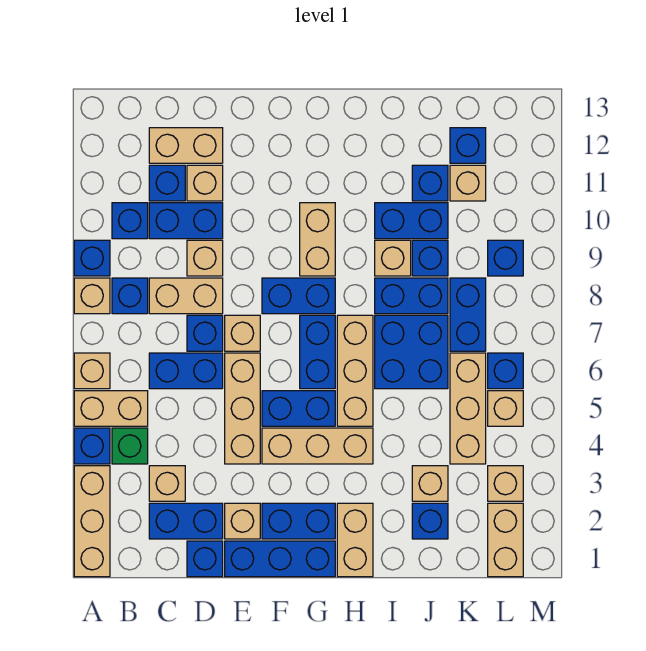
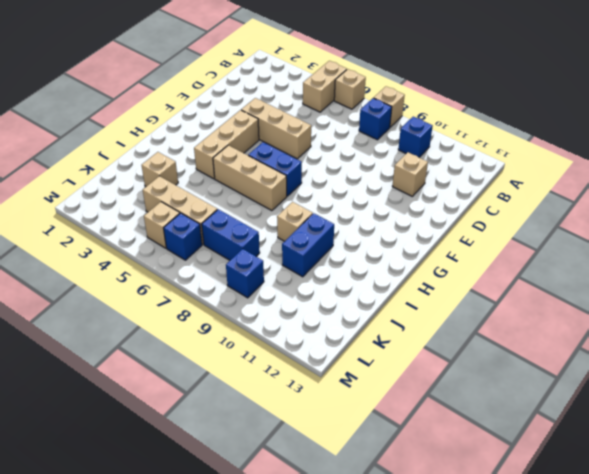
none -> tan 1x3 brick [74,466,110,577]
none -> blue 1x1 brick [74,428,110,464]
none -> blue 1x1 brick [74,240,110,276]
none -> green 1x1 brick [112,428,148,464]

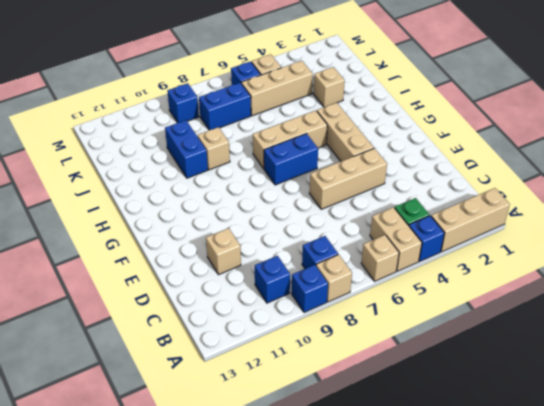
none -> blue 1x2 brick [149,503,223,539]
none -> tan 1x1 brick [149,466,185,501]
none -> blue 1x2 brick [149,353,223,389]
none -> tan 1x2 brick [149,278,223,314]

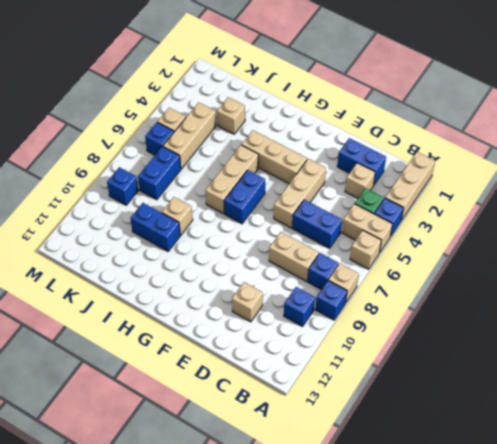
none -> blue 1x2 brick [149,203,223,239]
none -> blue 1x1 brick [149,165,185,201]
none -> tan 1x2 brick [149,128,223,163]
none -> blue 1x1 brick [187,541,223,577]

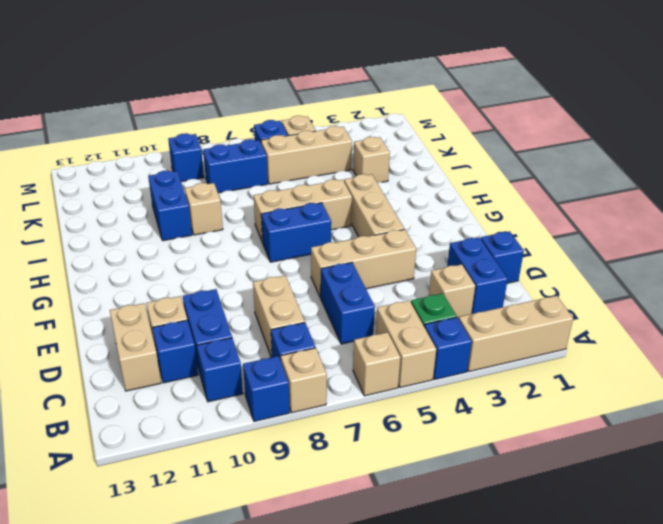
none -> blue 1x1 brick [187,315,223,351]
none -> tan 1x1 brick [187,240,223,276]
none -> blue 1x3 brick [225,541,335,577]
none -> tan 1x1 brick [225,503,260,539]

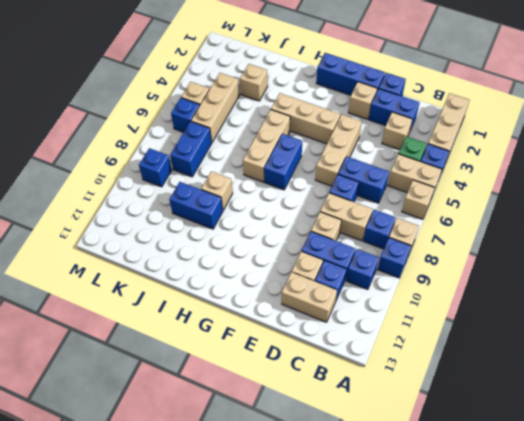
none -> tan 1x1 brick [225,315,260,351]
none -> blue 1x2 brick [262,503,335,539]
none -> blue 1x2 brick [262,391,335,426]
none -> blue 1x2 brick [262,278,335,314]

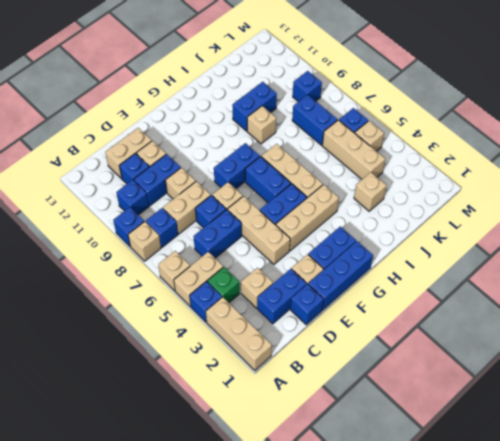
none -> tan 1x2 brick [300,203,335,276]
none -> tan 1x2 brick [337,503,373,577]
none -> blue 2x2 brick [375,315,448,389]
none -> blue 1x2 brick [375,278,448,314]

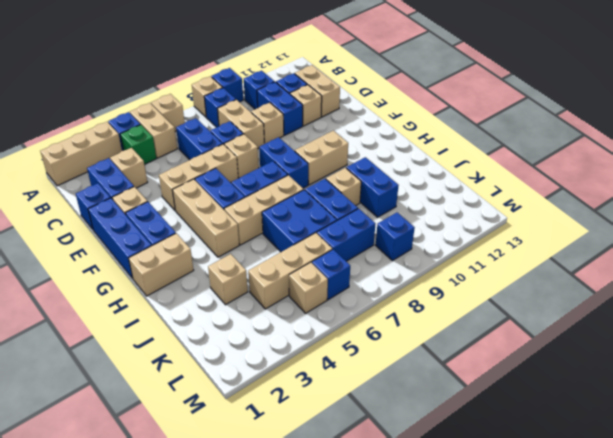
none -> blue 1x1 brick [412,503,448,539]
none -> blue 1x1 brick [412,240,448,276]
none -> blue 1x1 brick [412,165,448,201]
none -> tan 1x1 brick [450,165,486,201]

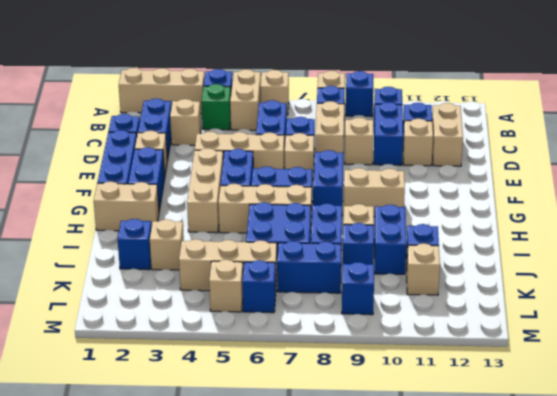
none -> blue 1x1 brick [450,128,486,163]
none -> tan 1x2 brick [488,503,523,577]
none -> tan 1x1 brick [488,466,523,501]

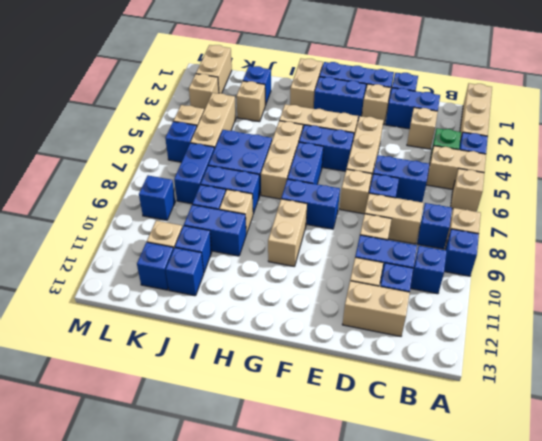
blue 1x1 brick [166,248,204,296] -> none

